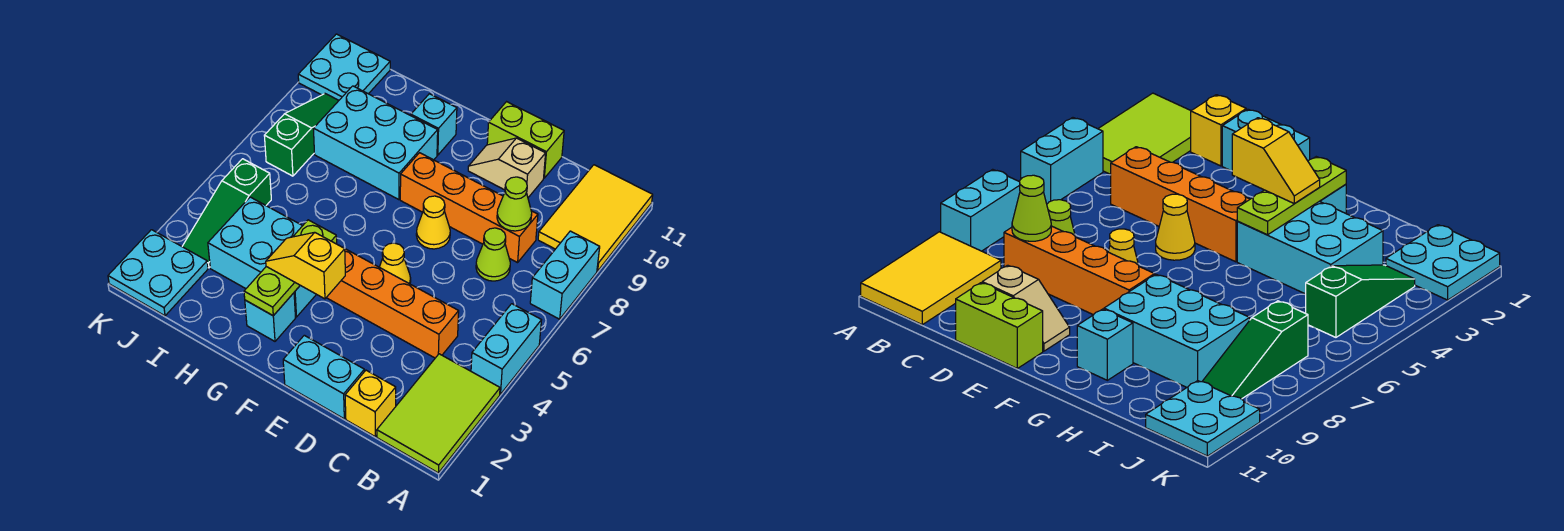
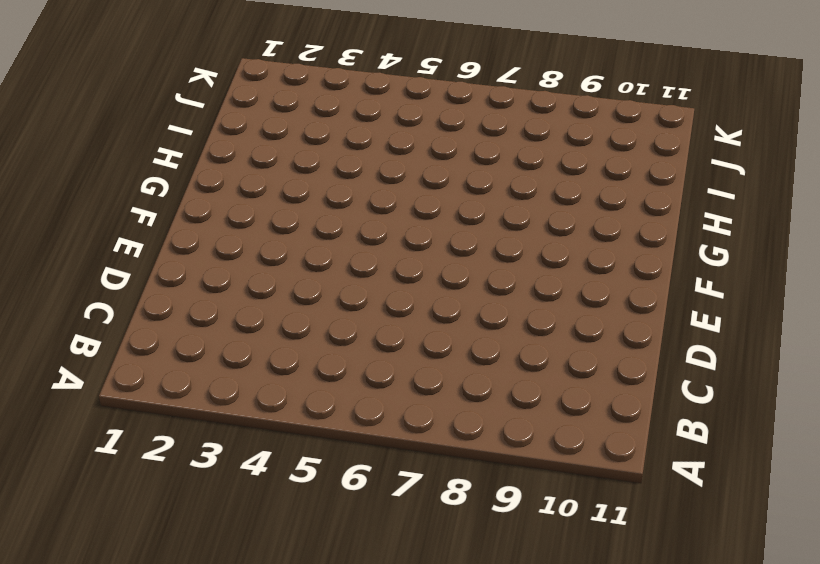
none -> lime 2x3 tile [377,354,500,473]
none -> cyan 1x2 brick [471,304,541,394]
none -> cyan 1x2 brick [530,231,600,319]

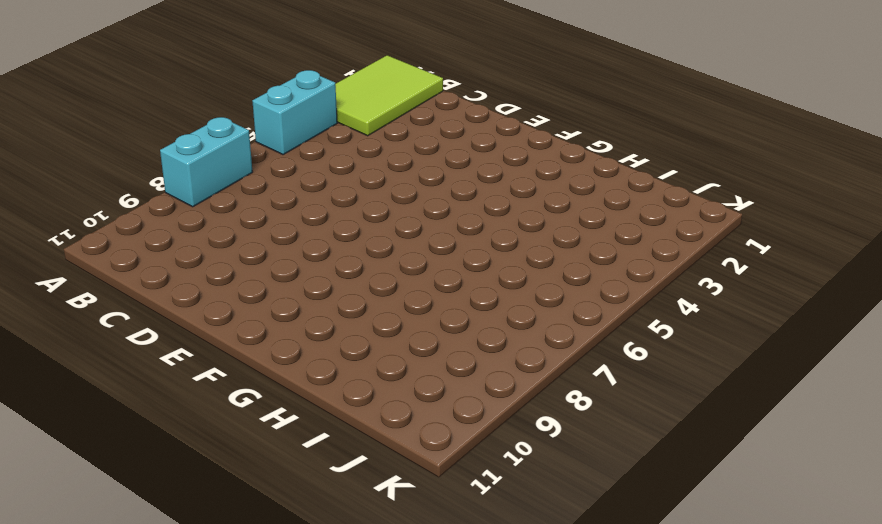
none -> yellow 2x3 tile [538,165,653,271]
none -> yellow 1x1 brick [345,370,396,436]
none -> orange 1x4 brick [326,249,459,358]

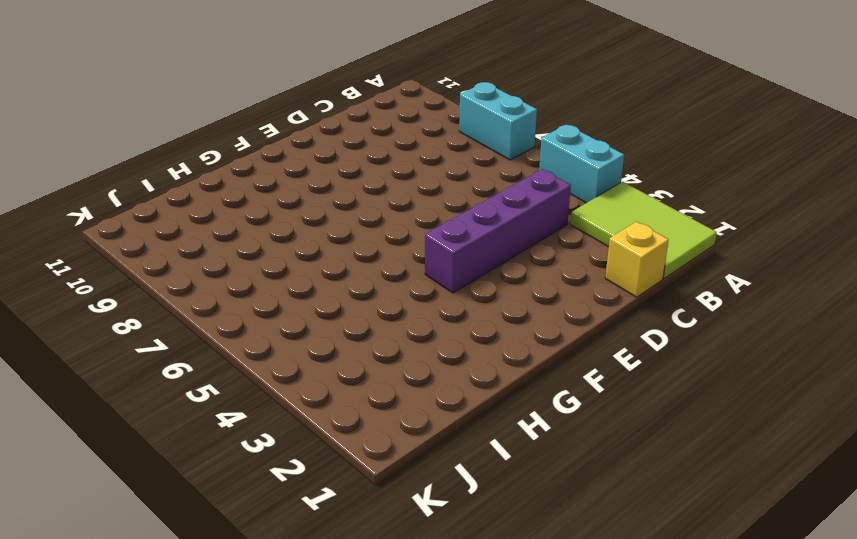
purple 1x4 brick [425,169,571,293] -> orange 1x4 brick [326,249,459,358]
none -> yellow 2x3 tile [538,165,653,271]
none -> lime 1x1 cone [476,228,510,281]
none -> orange 1x4 brick [400,153,538,263]

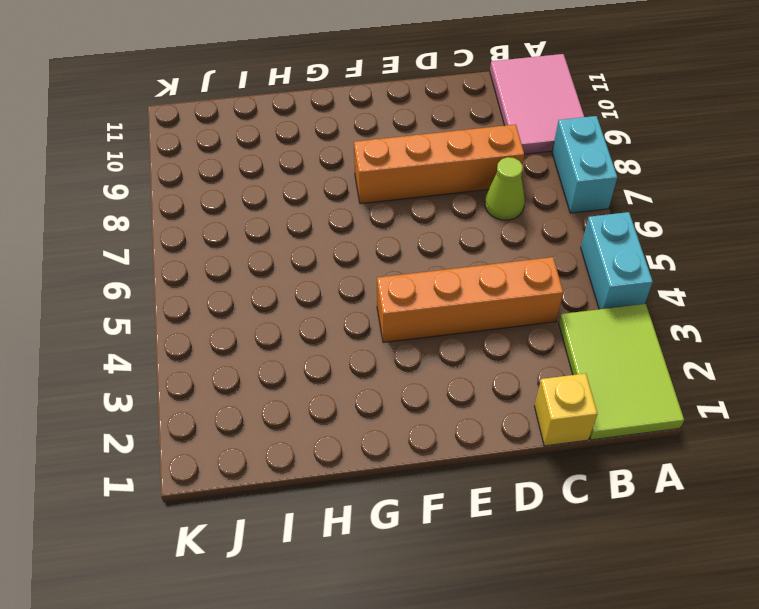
pink 2x3 tile [490,54,584,154] -> yellow 2x3 tile [538,165,653,271]
none -> cyan 1x2 brick [283,335,364,419]
none -> tan 1x2 slope [468,138,546,197]
none -> lime 1x2 brick [487,102,564,178]

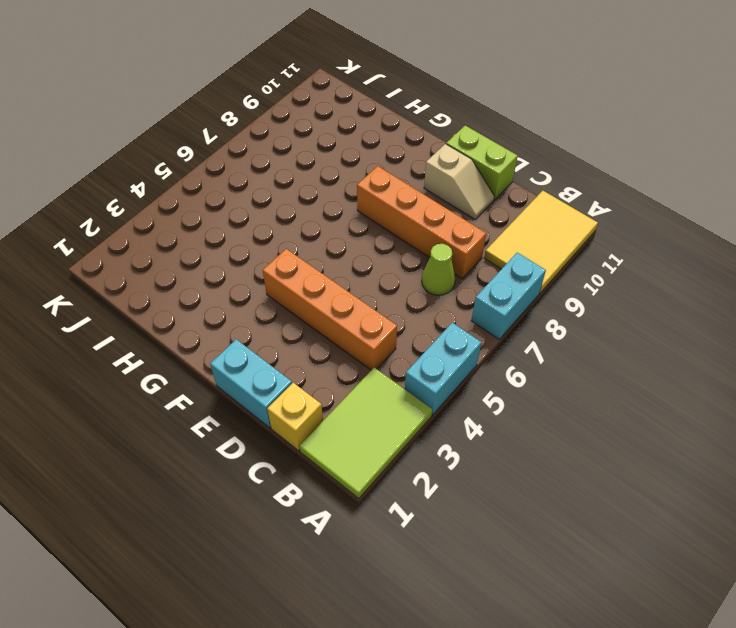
tan 1x2 slope [424,144,494,219] -> tan 1x2 slope turned to [468,138,546,197]
none -> yellow 1x1 cone [380,243,411,284]
none -> yellow 1x1 cone [416,196,450,249]
none -> cyan 1x1 brick [245,293,295,341]

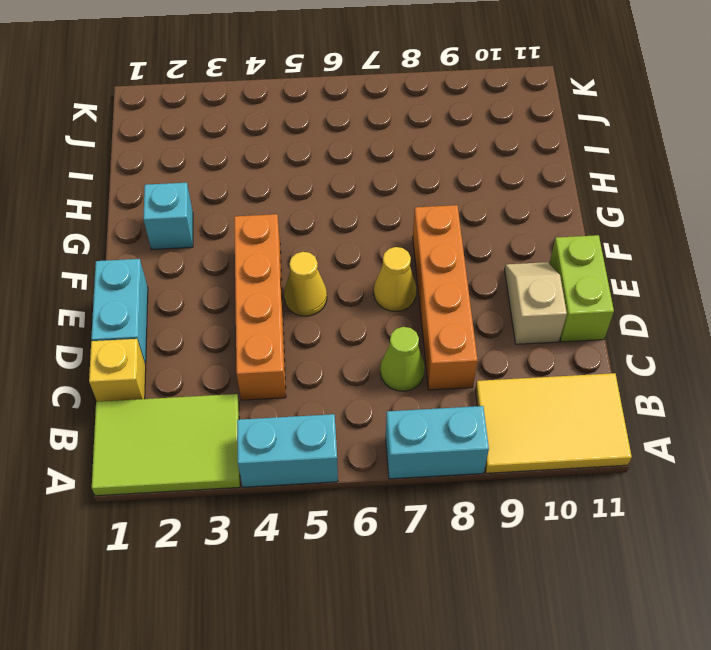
none -> cyan 2x3 brick [208,197,316,317]
none -> cyan 2x3 brick [314,86,438,200]
none -> cyan 1x1 brick [411,94,457,155]

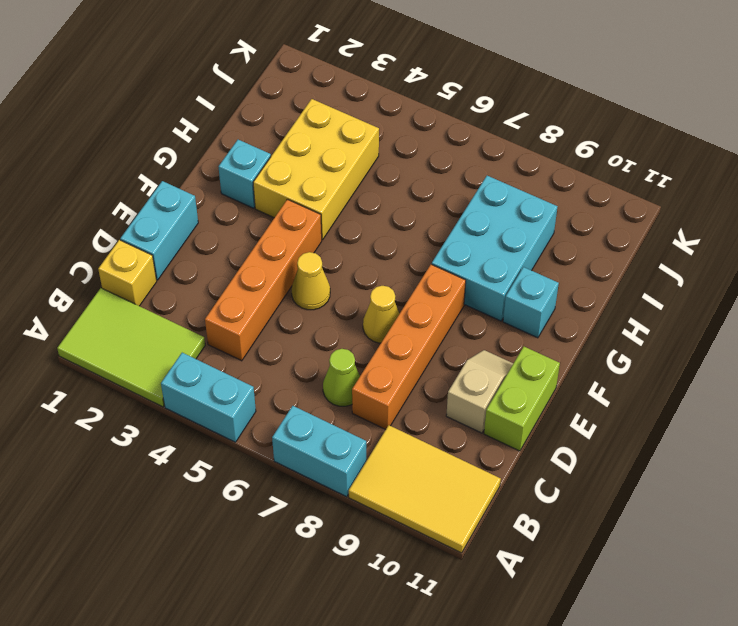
yellow 2x3 brick [253,99,379,240] -> cyan 2x3 brick [208,197,316,317]
none -> cyan 2x2 plate [108,230,208,316]
none -> green 1x3 slope [182,159,271,268]
none -> green 1x3 slope [264,94,339,176]

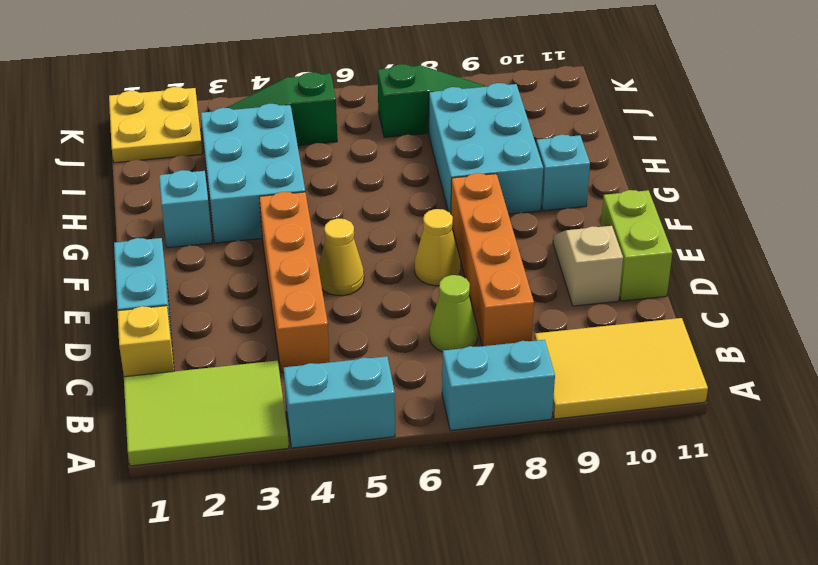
yellow 2x2 plate [109,87,202,163] -> cyan 2x2 plate [108,230,208,316]
none -> cyan 2x2 plate [298,34,390,100]
none -> lime 1x1 cone [497,177,532,231]
none -> lime 1x3 plate [244,220,337,316]

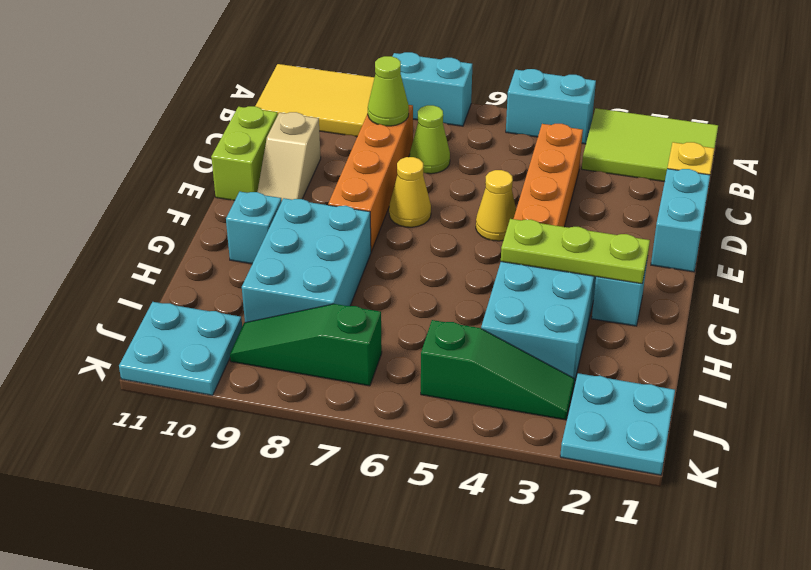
none -> yellow 1x2 slope [266,232,345,299]

